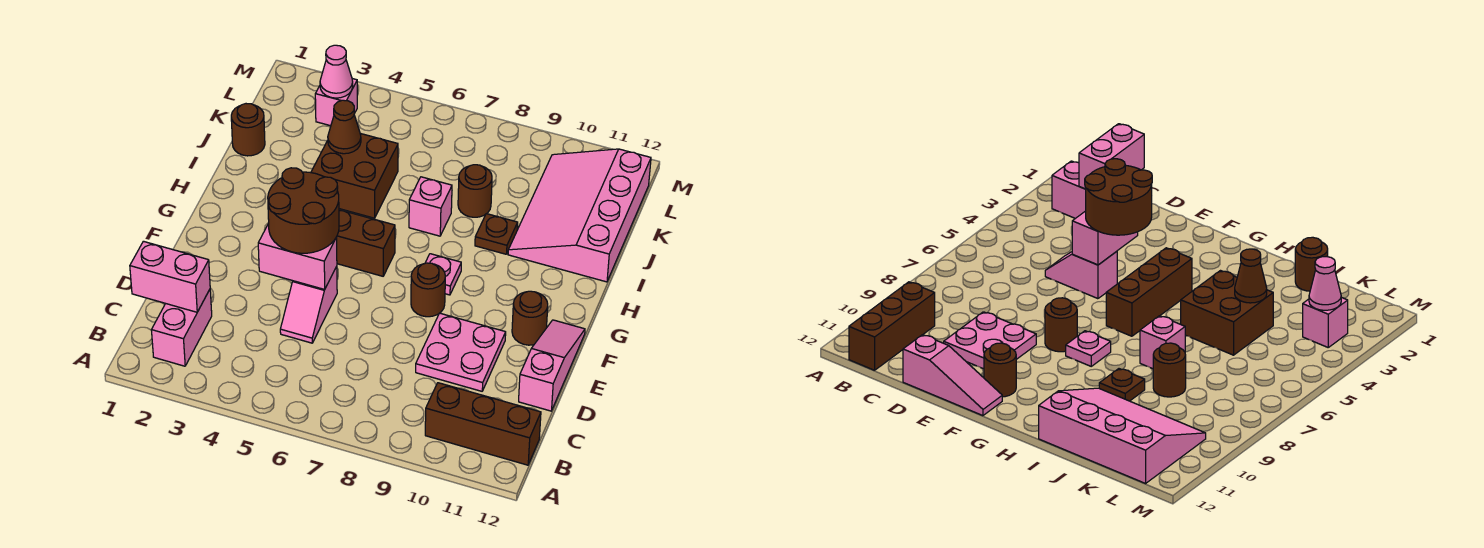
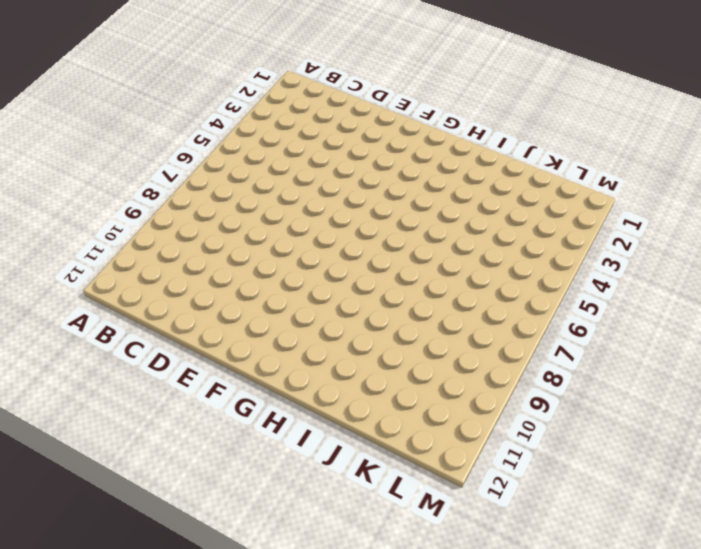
none -> pink 1x2 brick [151,290,212,366]
none -> brown 1x3 brick [425,383,541,465]
none -> pink 1x2 slope [280,266,337,343]

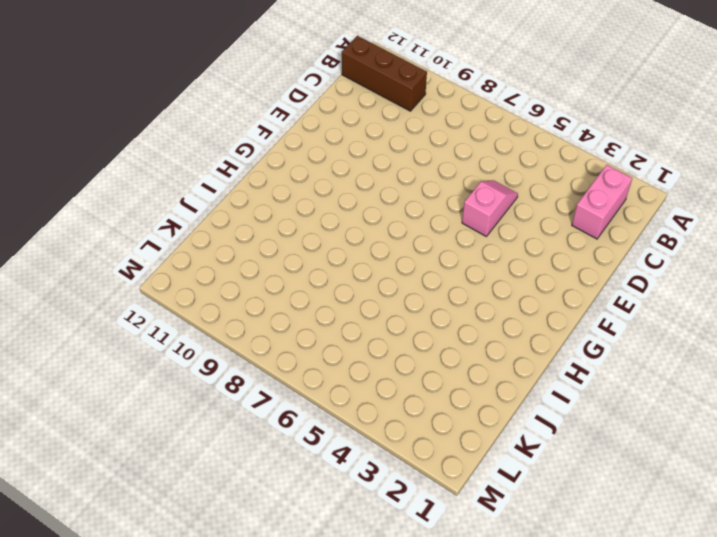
none -> pink 2x2 plate [416,313,506,391]
none -> pink 1x3 slope [519,320,585,411]
none -> brown 1x1 round brick [411,263,445,317]

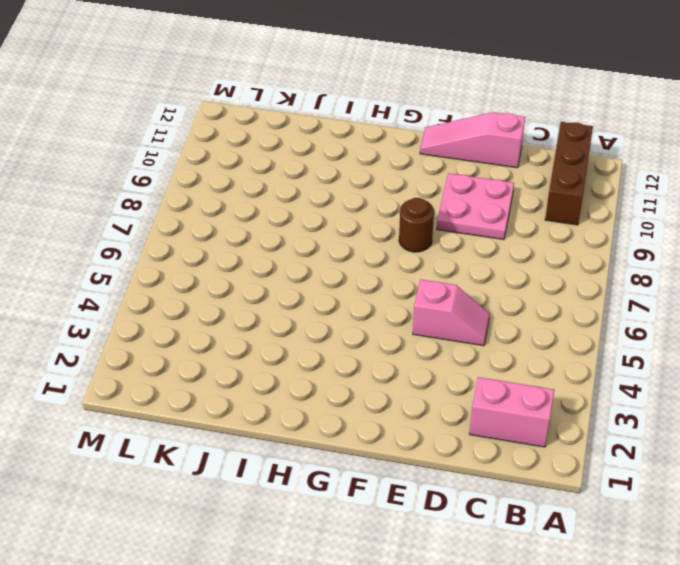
none -> brown 1x1 round brick [512,291,548,345]
none -> brown 1x3 brick [337,210,395,276]
none -> pink 1x1 plate [425,254,461,295]

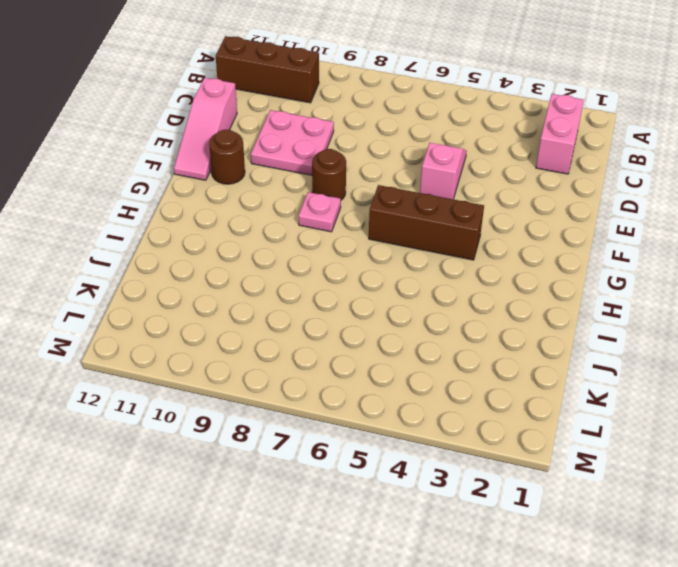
none -> brown 2x2 brick [311,134,398,218]
none -> pink 1x1 brick [409,177,452,236]
none -> brown 1x1 plate [475,214,518,254]

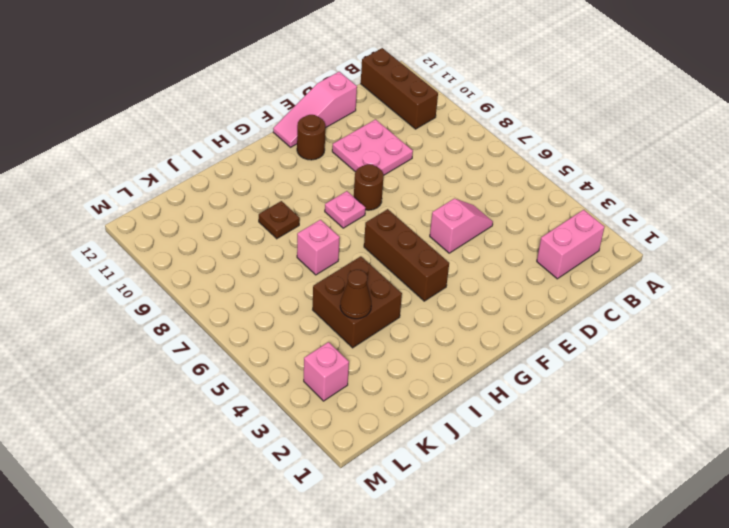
none -> pink 3x4 slope [508,149,651,282]
none -> brown 1x1 round brick [231,104,265,156]
none -> brown 1x1 round brick [458,165,492,217]

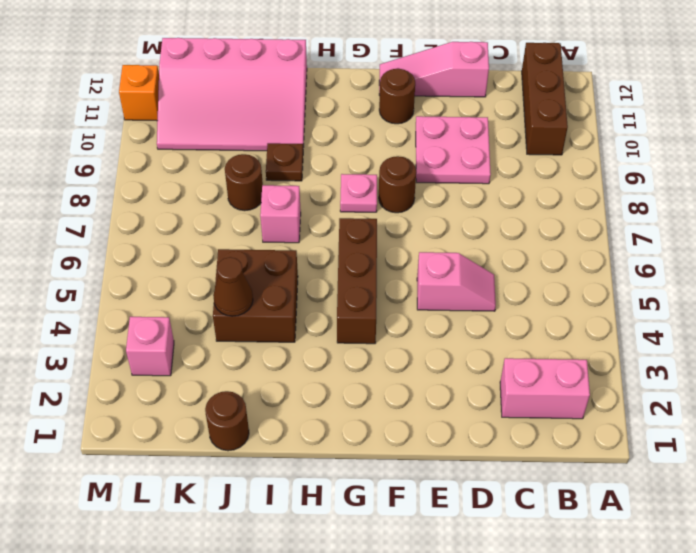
orange 1x1 brick [119,65,159,121] -> none
none -> pink 1x2 brick [130,241,210,312]
none -> pink 1x2 brick [258,224,337,289]
none -> pink 1x1 cone [320,45,353,98]

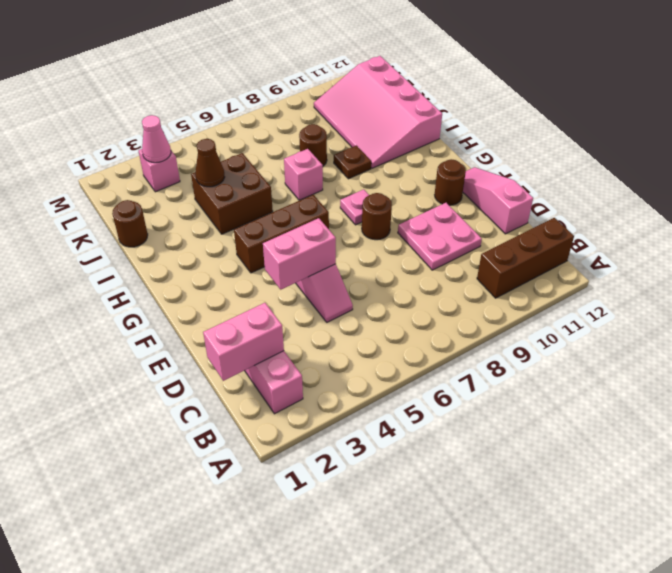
none -> brown 2x2 round brick [268,168,339,253]

